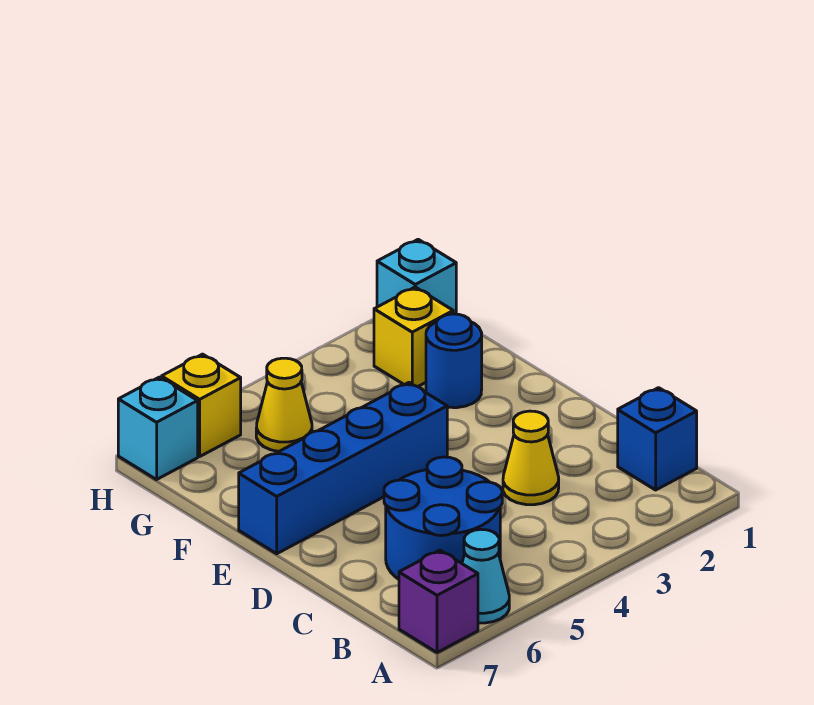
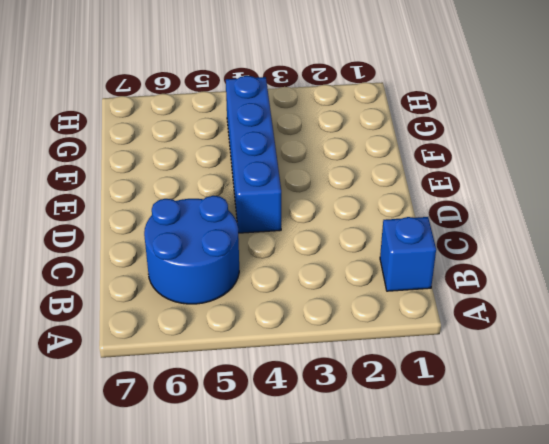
blue 1x4 brick [226,76,281,233] -> blue 1x4 brick turned to [239,383,447,554]
none -> cyan 1x1 cone [462,529,509,623]
none -> purple 1x1 brick [399,550,478,653]
none -> yellow 1x1 cone [503,411,559,505]

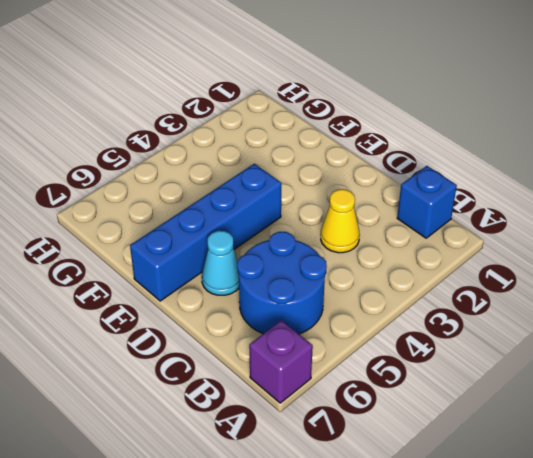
cyan 1x1 cone [202,231,239,295] -> cyan 1x1 cone moved to [462,529,509,623]
none -> blue 1x1 round brick [426,314,482,408]
none -> yellow 1x1 brick [374,287,453,386]
none -> yellow 1x1 cone [256,358,312,452]

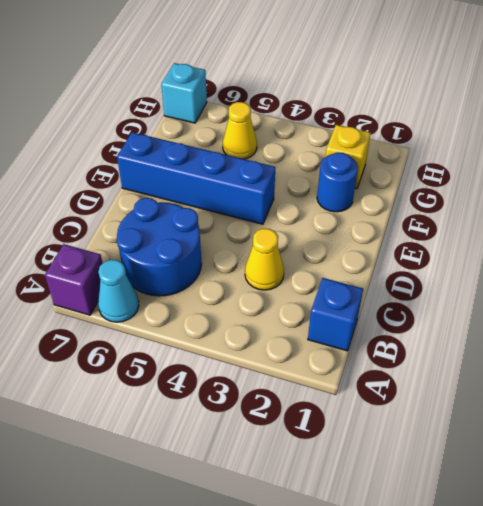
none -> cyan 1x1 brick [377,239,456,314]
none -> yellow 1x1 brick [162,354,241,456]

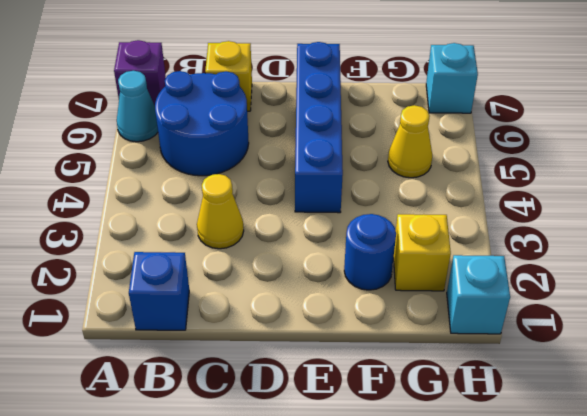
yellow 1x1 brick [205,41,252,111] -> yellow 1x1 brick moved to [162,354,241,456]

